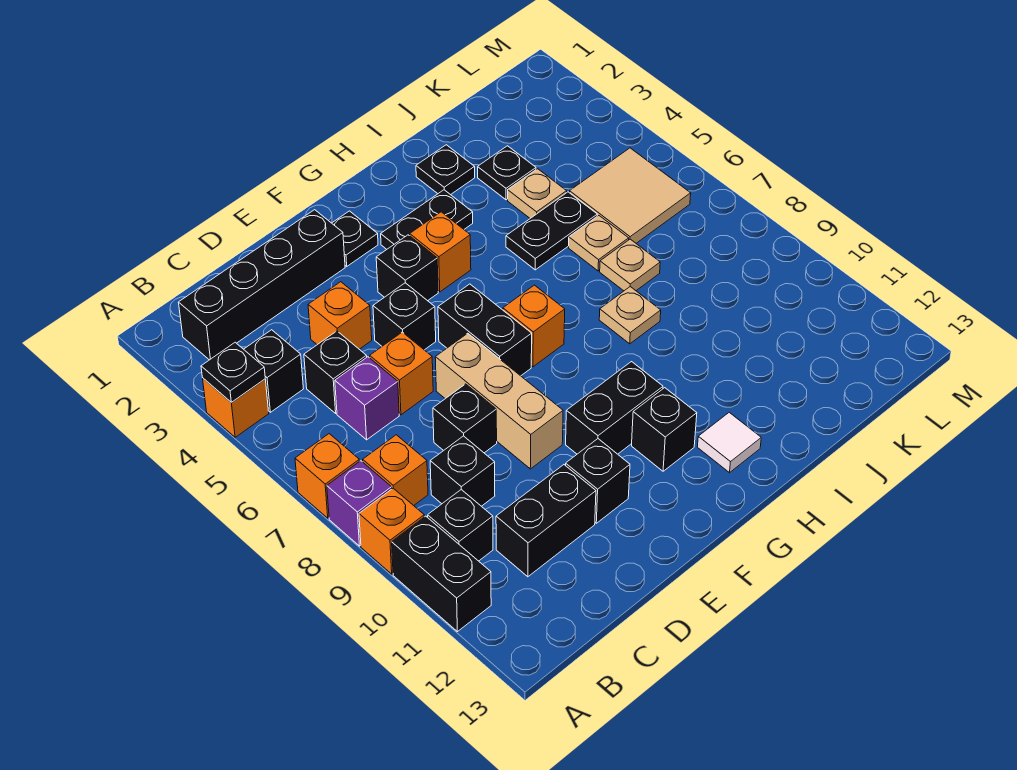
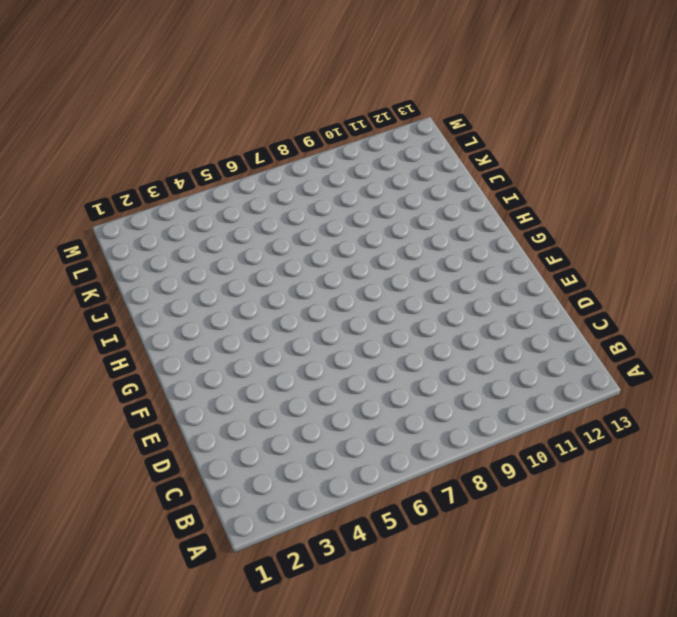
none -> orange 1x1 brick [203,378,269,437]
none -> orange 1x1 brick [295,434,360,518]
none -> purple 1x1 brick [327,461,392,546]
none -> orange 1x1 brick [359,488,424,574]

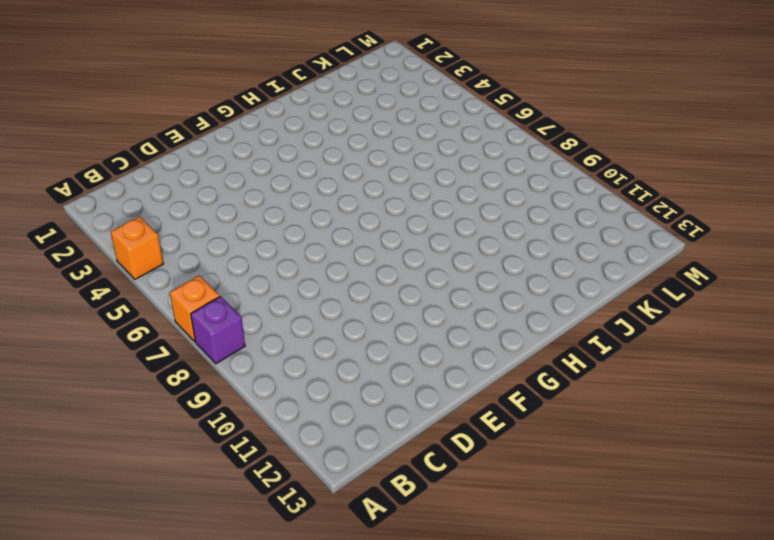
none -> orange 1x1 brick [359,488,424,574]
none -> black 1x2 brick [392,516,491,632]
none -> black 1x4 brick [178,210,345,360]
none -> black 1x1 brick [244,330,303,412]

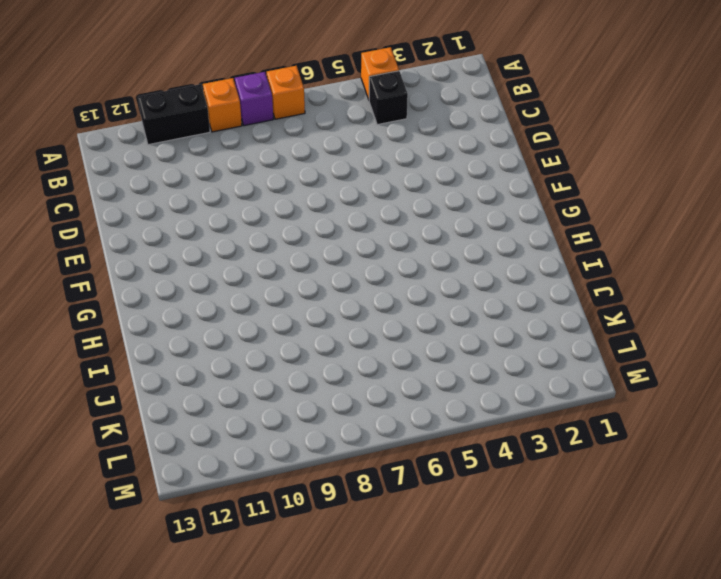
none -> black 1x4 brick [178,210,345,360]
none -> orange 1x1 brick [363,435,428,506]
none -> black 1x1 brick [428,490,493,561]
none -> black 1x1 brick [304,331,367,413]

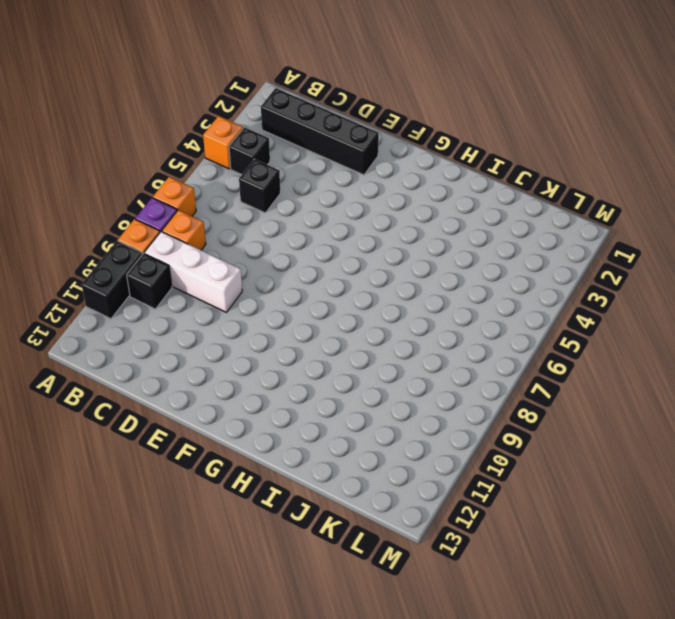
white 1x3 brick [144,232,242,312] -> black 1x1 brick [430,436,495,506]
none -> purple 1x1 brick [335,357,399,440]
none -> black 1x2 brick [496,465,596,577]
none -> orange 1x1 brick [308,282,372,349]
none -> orange 1x1 brick [370,332,433,415]

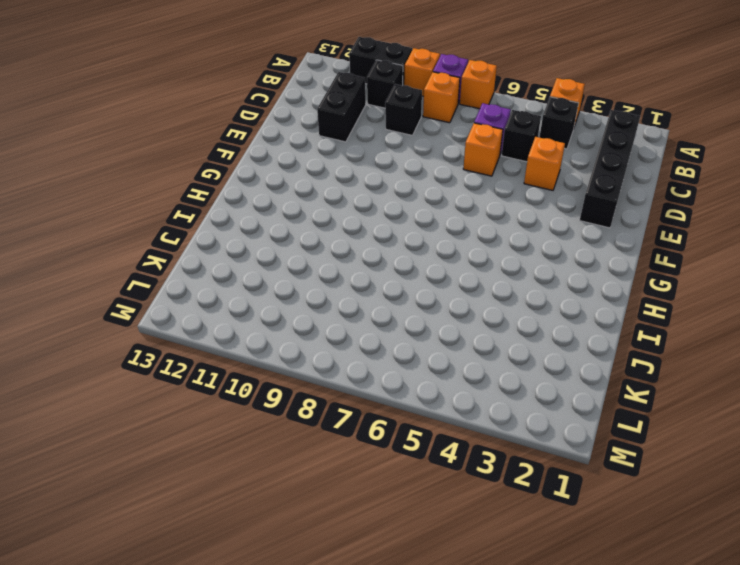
none -> black 1x1 brick [433,384,497,453]
none -> black 1x1 brick [373,283,436,350]
none -> tan 1x3 brick [435,333,563,469]
none -> black 1x1 brick [566,439,630,523]

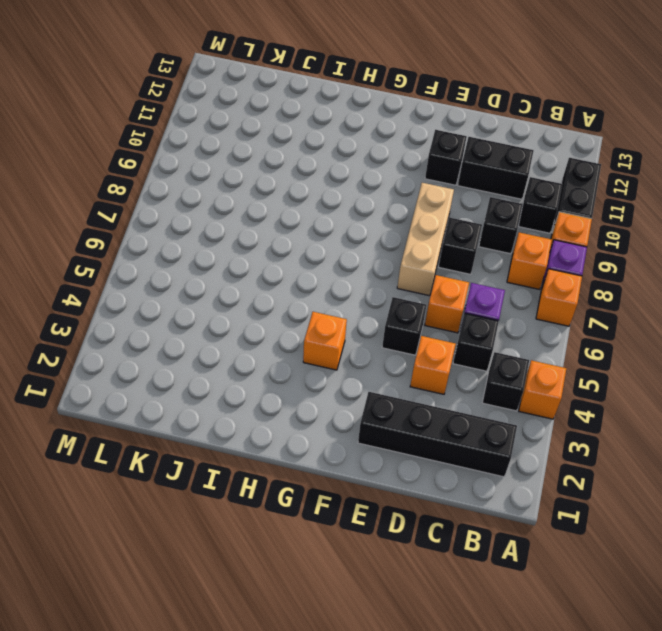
none -> black 1x1 plate [332,211,378,266]
none -> black 1x1 brick [376,235,438,301]
none -> black 1x2 brick [438,284,532,376]
none -> black 1x2 brick [566,362,663,454]

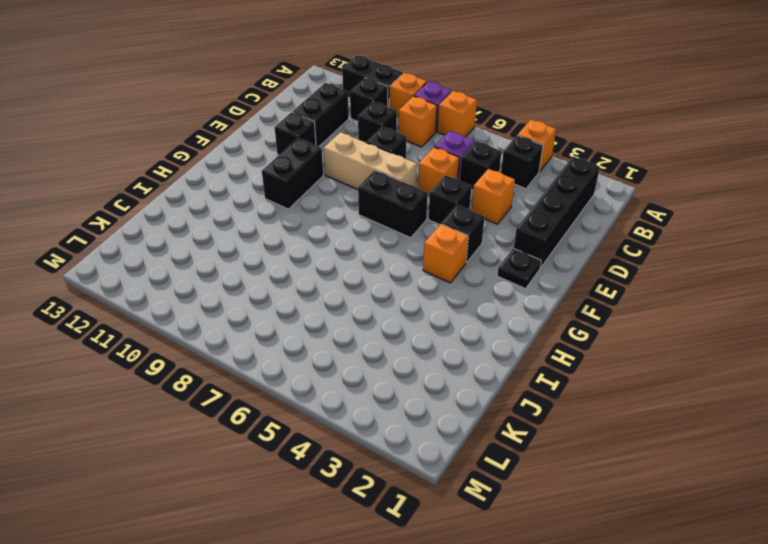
none -> black 1x2 plate [381,190,473,249]
none -> orange 1x1 brick [503,285,565,367]
none -> black 1x1 brick [632,388,697,471]
none -> white 1x1 tile [698,412,761,473]

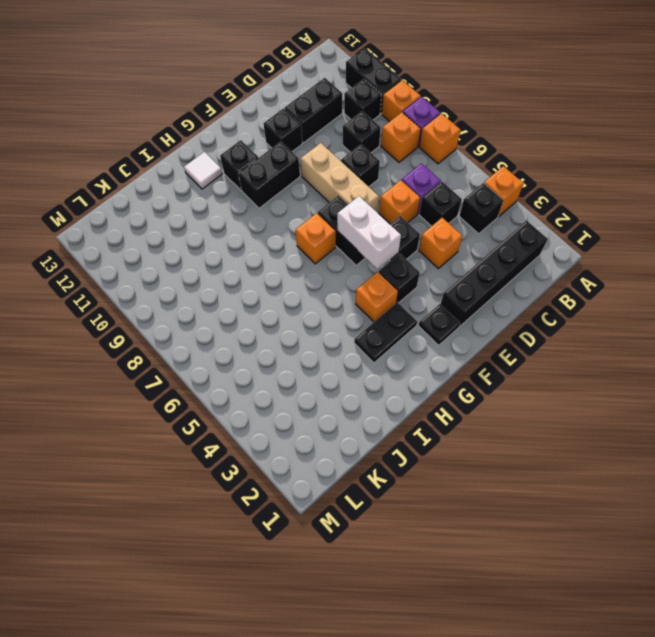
white 1x2 brick [337,196,401,269] -> none
none -> black 1x1 plate [416,145,475,195]
none -> black 1x2 plate [506,192,597,270]
none -> tan 1x1 plate [599,287,661,344]
none -> black 1x1 plate [478,146,536,200]

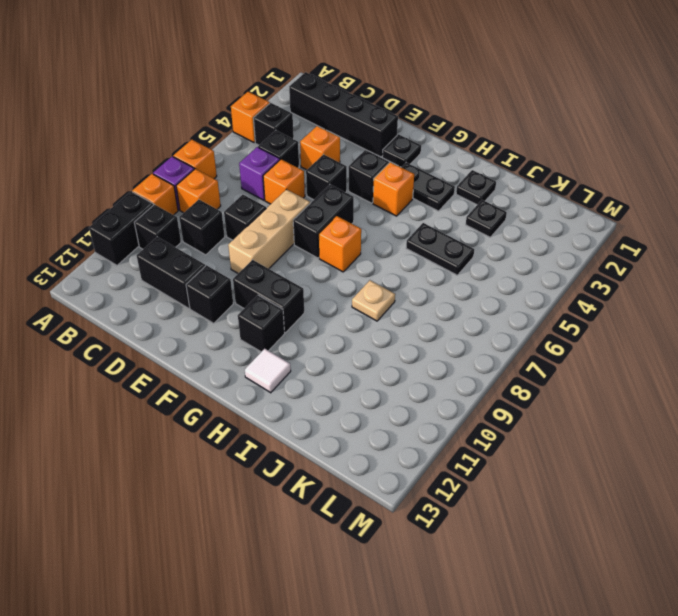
none -> tan 1x1 plate [508,169,567,218]
none -> tan 1x1 plate [569,216,629,271]
none -> tan 1x1 plate [600,239,660,291]
none -> tan 2x2 tile [570,148,691,243]

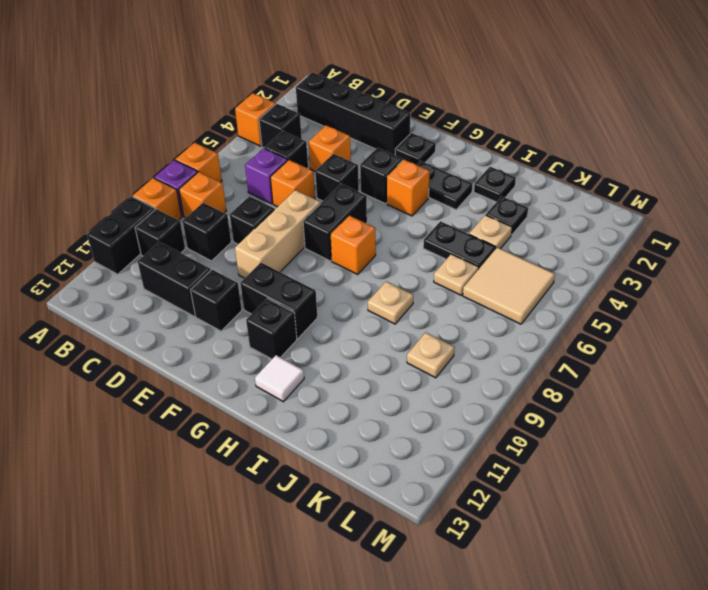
tan 1x1 plate [407,332,455,378] -> tan 1x1 plate moved to [600,239,660,291]
none -> black 1x1 plate [201,342,265,402]

